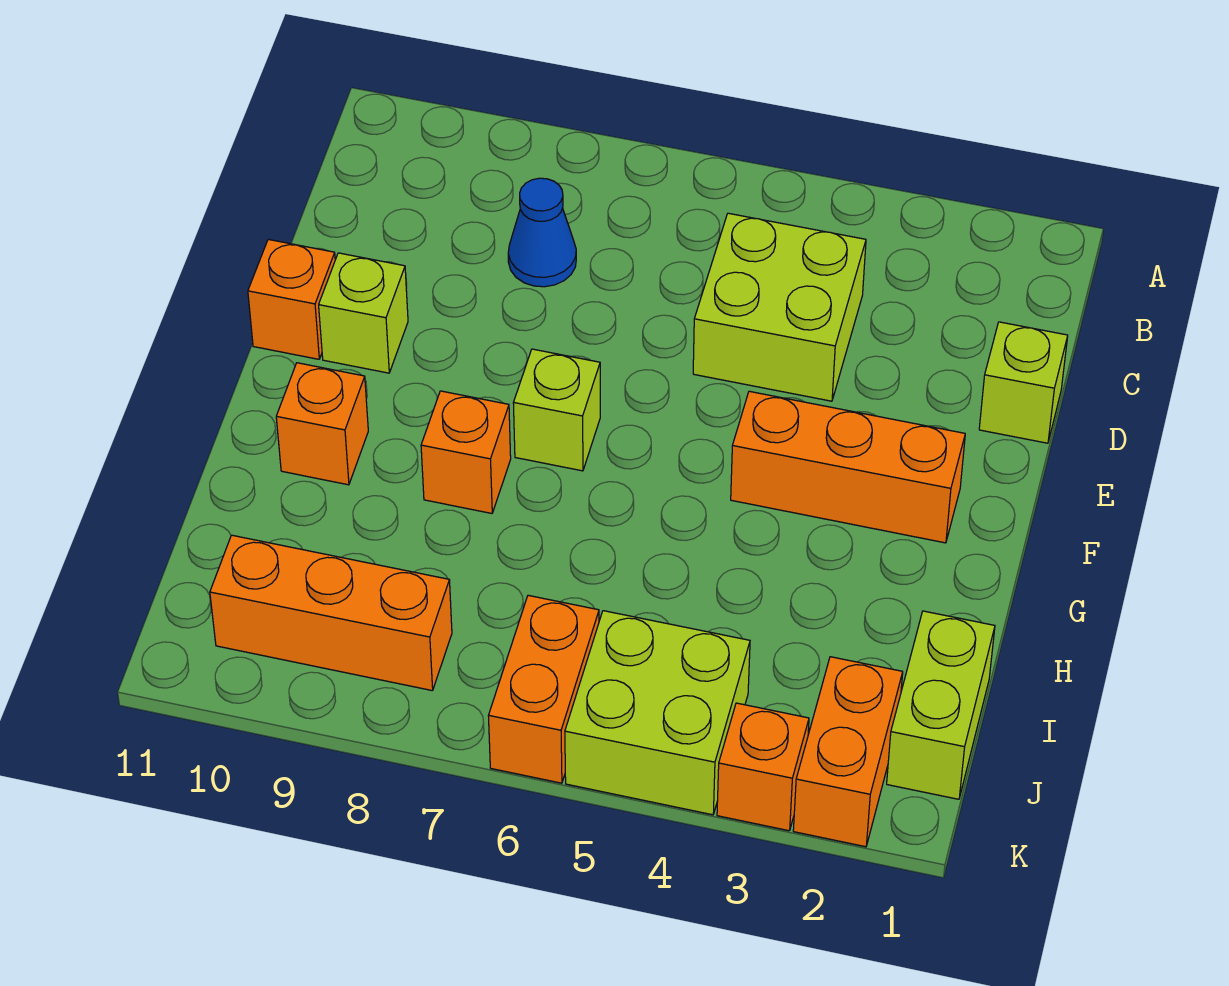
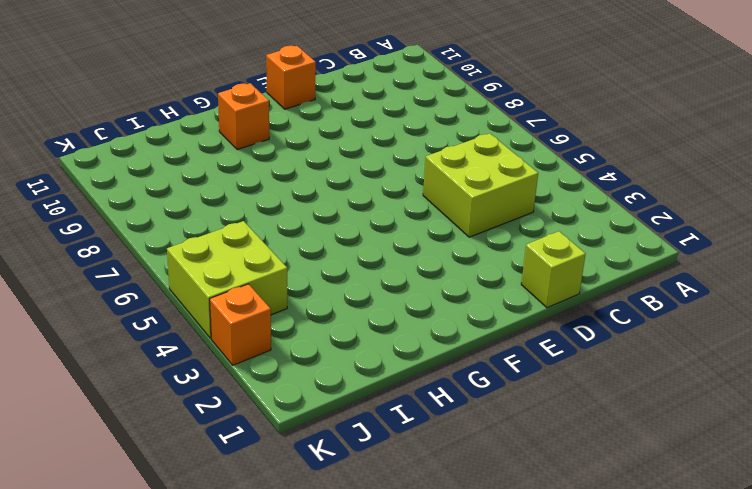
none -> blue 1x1 cone [508,178,576,287]
none -> lime 1x1 brick [319,253,408,373]
none -> orange 1x3 brick [731,391,965,543]

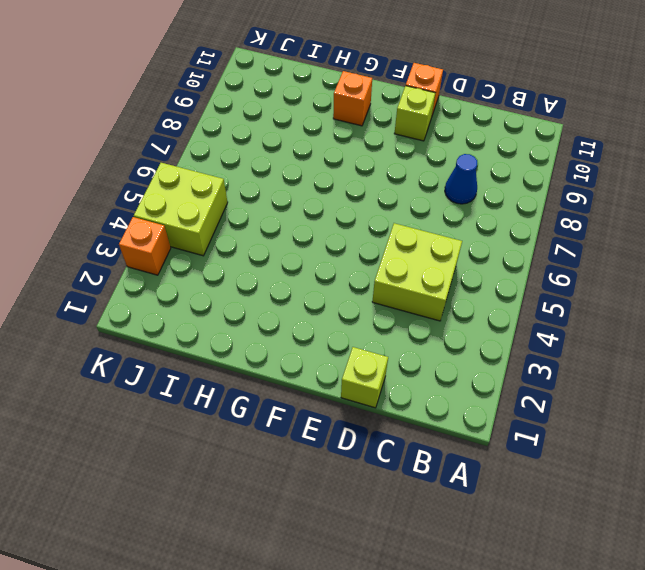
none -> orange 1x3 brick [731,391,965,543]
none -> lime 1x1 brick [513,349,600,471]
none -> orange 1x1 brick [421,391,511,513]

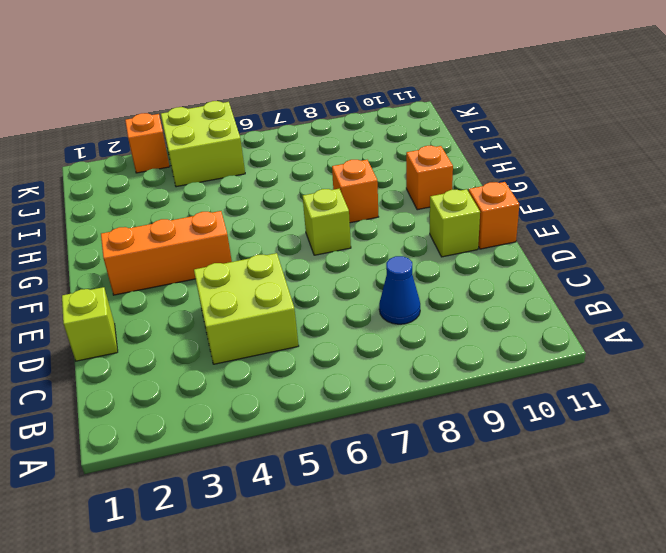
none -> lime 1x2 brick [887,611,995,799]
none -> orange 1x2 brick [793,657,903,847]
none -> orange 1x2 brick [488,595,599,783]

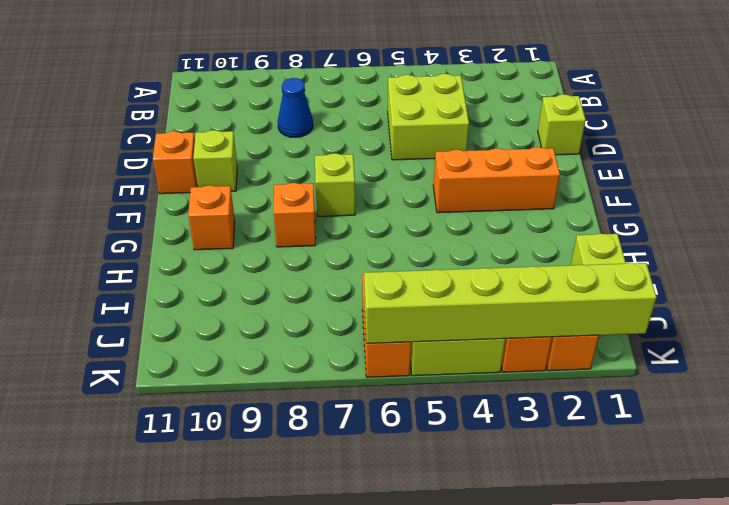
lime 1x6 brick [364,263,657,343] -> none
none -> orange 1x3 brick [210,535,452,691]

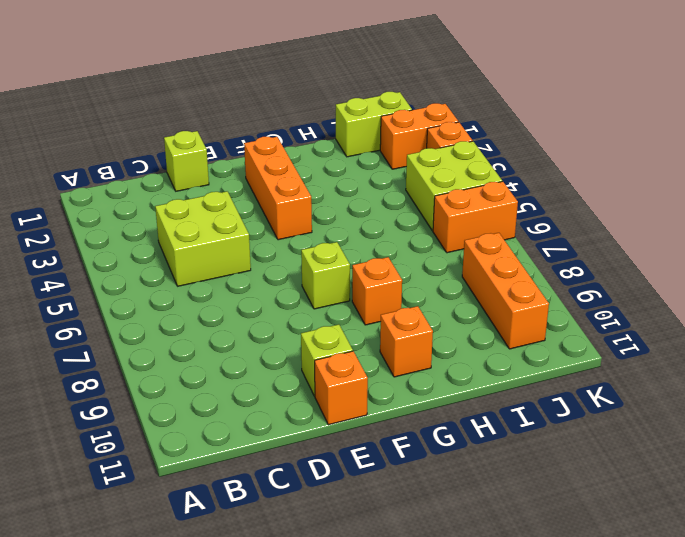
none -> blue 1x1 cone [508,178,576,287]

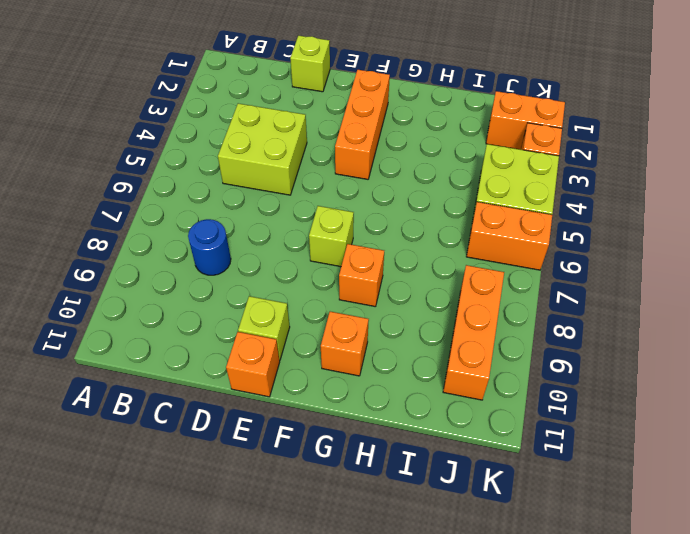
blue 1x1 round brick [188,219,231,275] -> blue 1x1 cone [508,178,576,287]
none -> lime 1x2 brick [887,611,995,799]

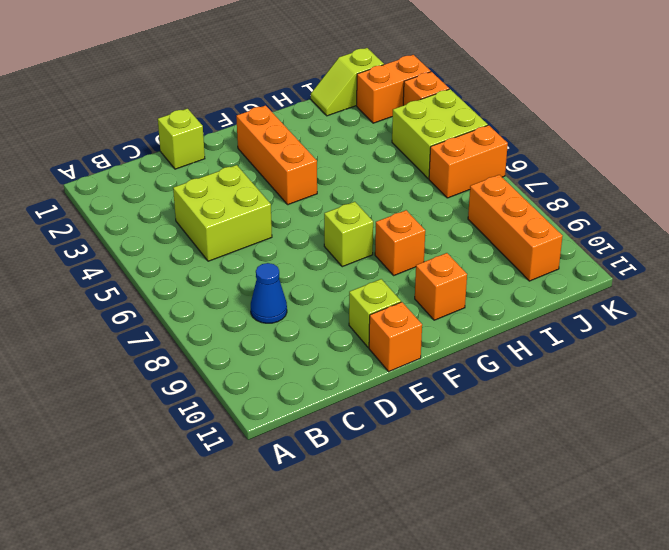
lime 1x2 slope [311,48,384,116] -> lime 1x2 brick [887,611,995,799]

